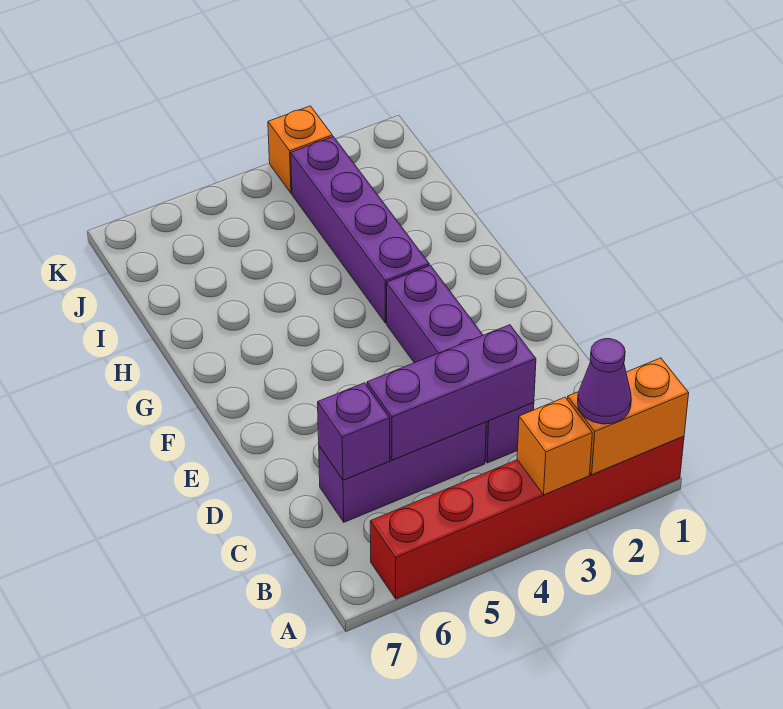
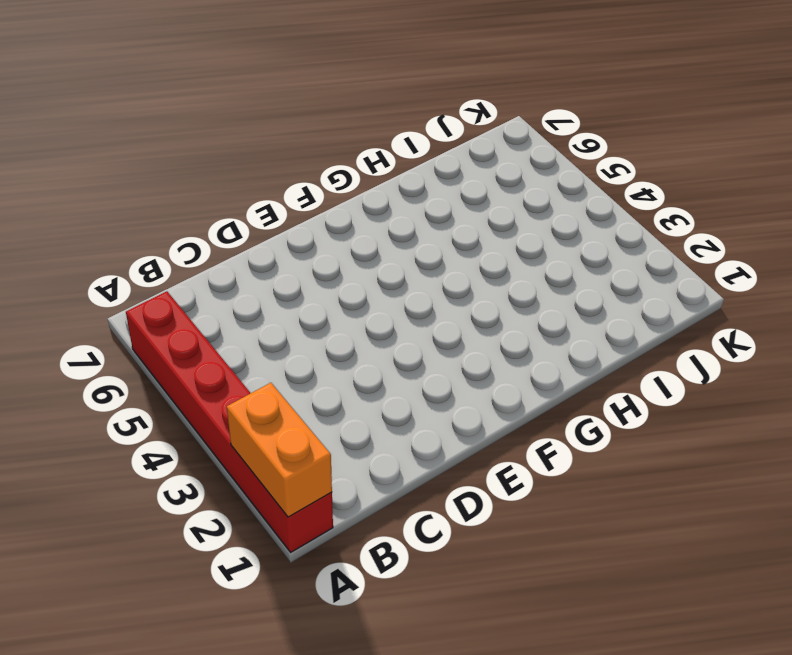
none -> purple 1x4 brick [387,265,534,463]
none -> purple 1x3 brick [319,422,486,522]

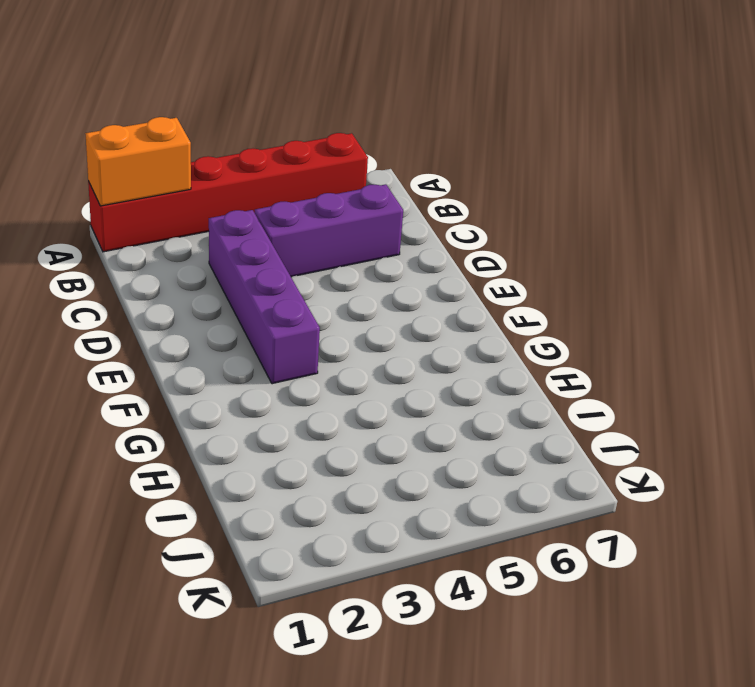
none -> purple 1x4 brick [291,137,429,323]
none -> orange 1x1 brick [268,106,333,193]

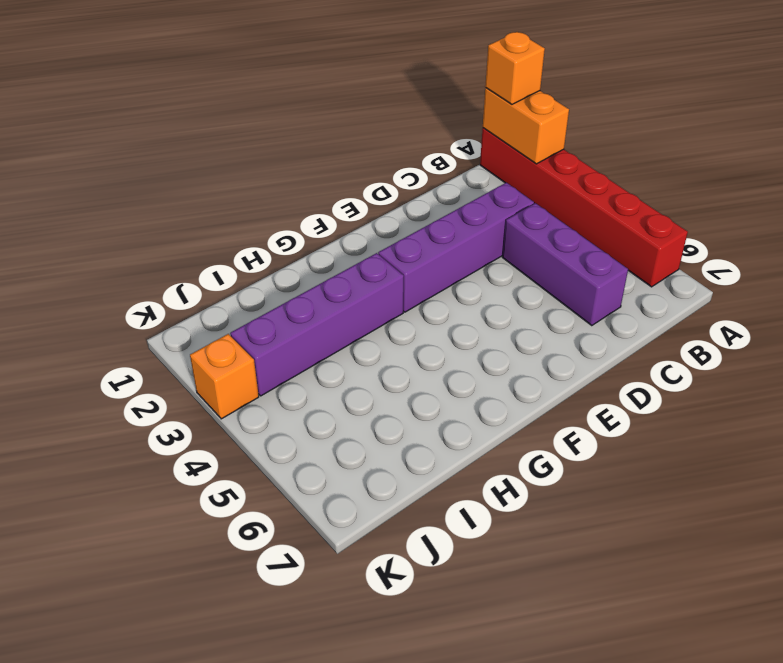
orange 1x1 brick [485,32,545,105] -> orange 1x1 brick moved to [517,397,592,495]
none -> purple 1x3 brick [367,325,536,460]
none -> purple 1x1 brick [318,383,390,480]

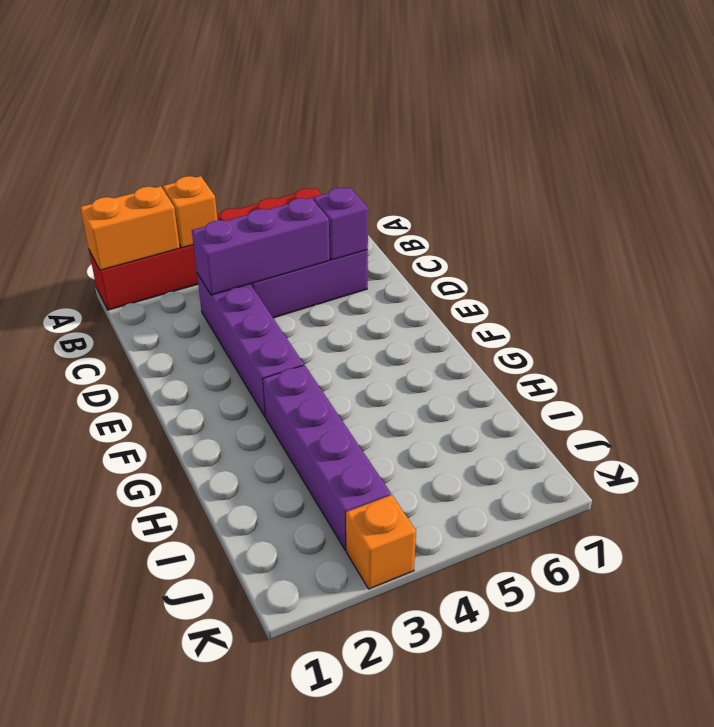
none -> purple 1x1 cone [578,339,631,424]

